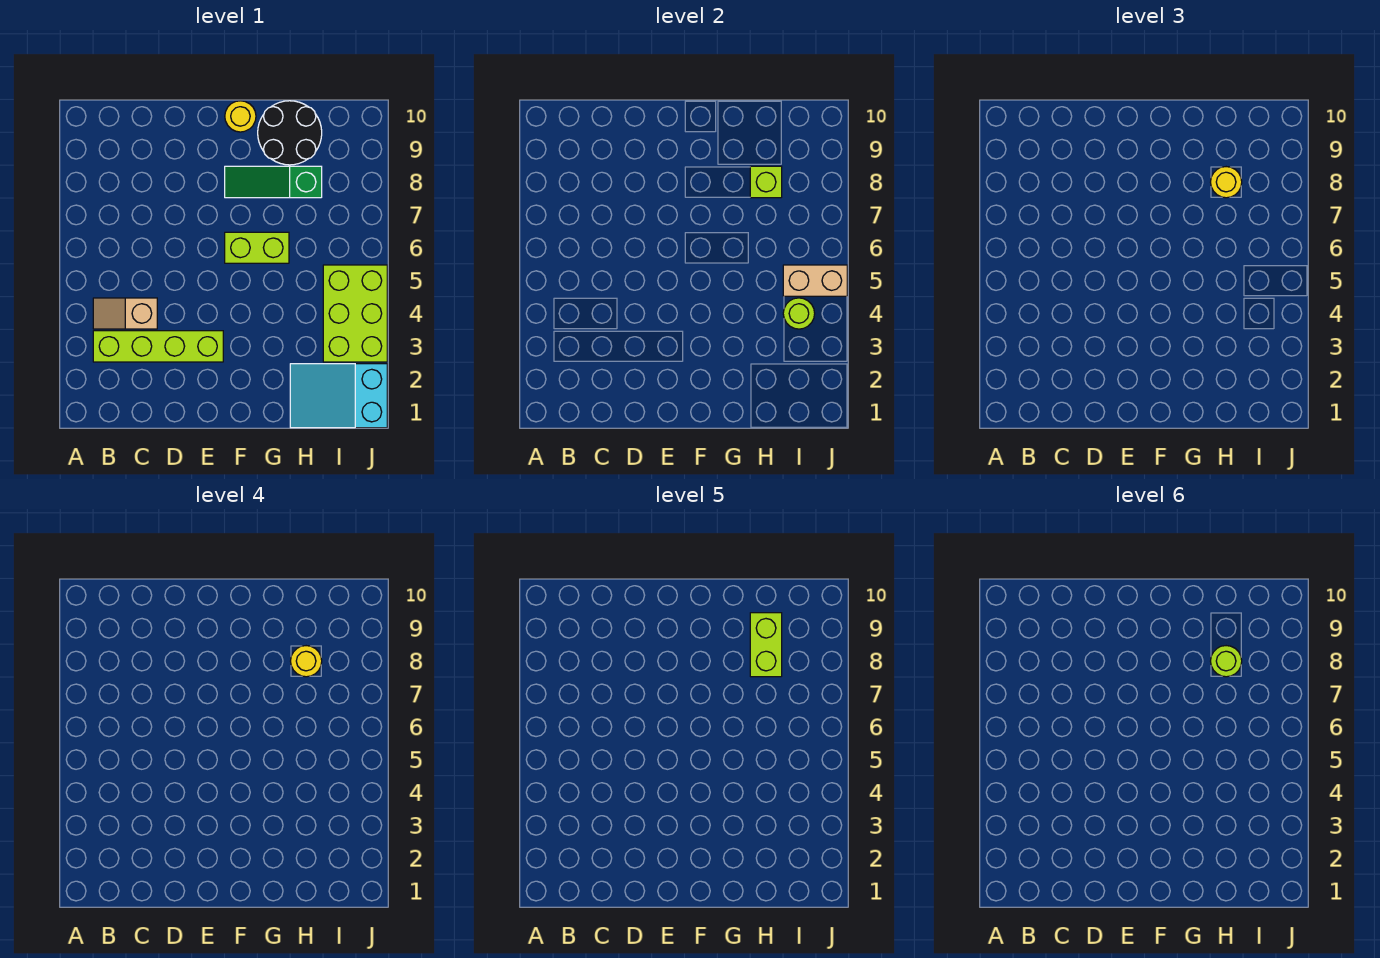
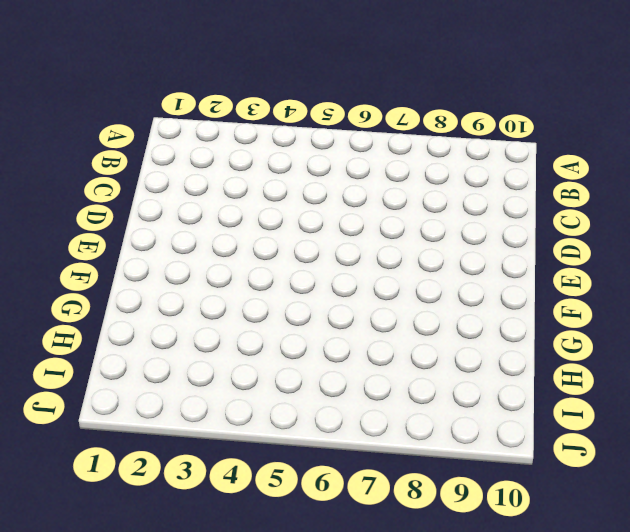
none -> lime 1x4 brick [93,331,223,362]
none -> tan 1x2 slope [93,298,157,329]
none -> lime 1x2 brick [225,232,289,263]

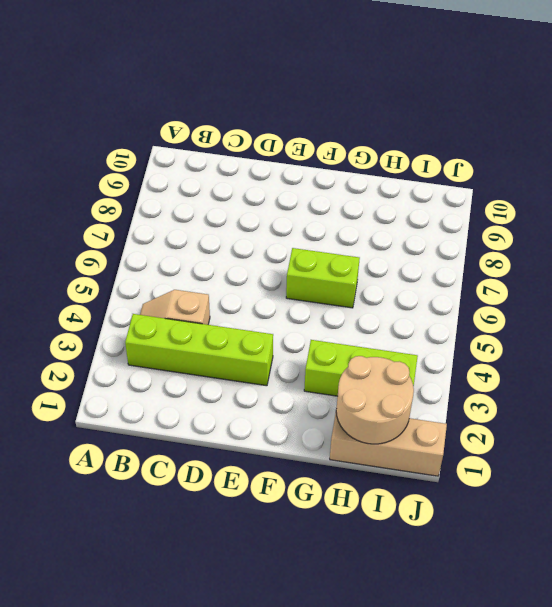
lime 1x3 brick [304,340,418,396] -> lime 2x3 brick [323,265,387,362]
tan 1x3 brick [330,413,447,476] -> cyan 2x3 slope [290,364,387,428]
tan 2x2 round brick [336,356,414,444] -> none
none -> green 1x3 slope [225,166,322,198]
none -> yellow 1x1 round brick [225,101,256,132]
none -> black 2x2 round brick [258,101,322,165]

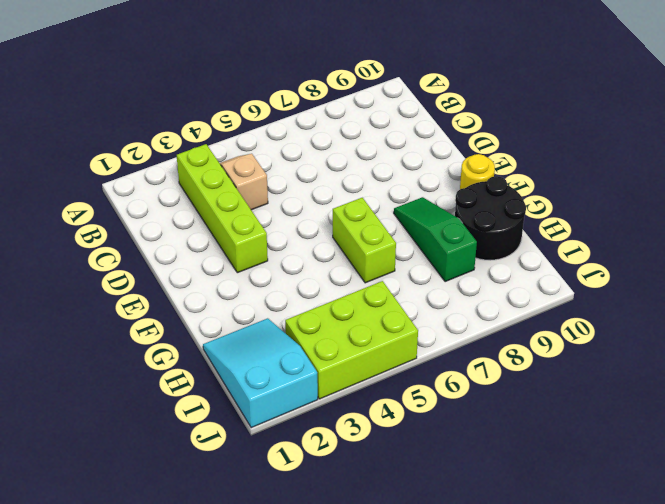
none -> lime 1x1 brick [750,166,782,198]
none -> lime 1x1 round brick [783,298,815,329]
none -> tan 1x2 brick [783,265,847,296]

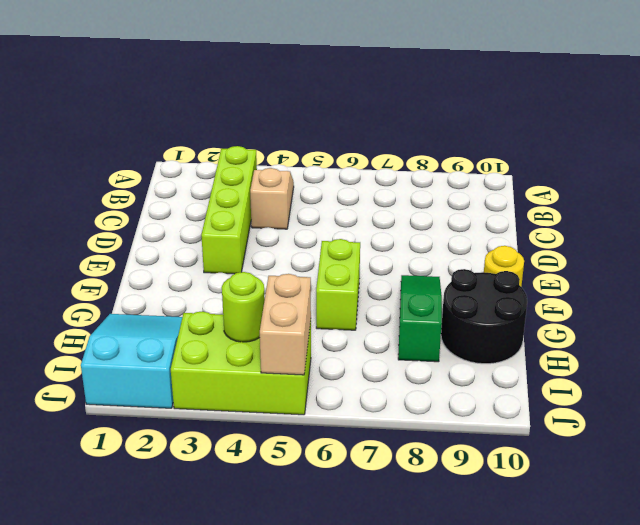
none -> lime 1x1 brick [750,166,782,198]
none -> yellow 1x1 round brick [1211,167,1242,198]
none -> yellow 1x1 round brick [291,646,322,677]

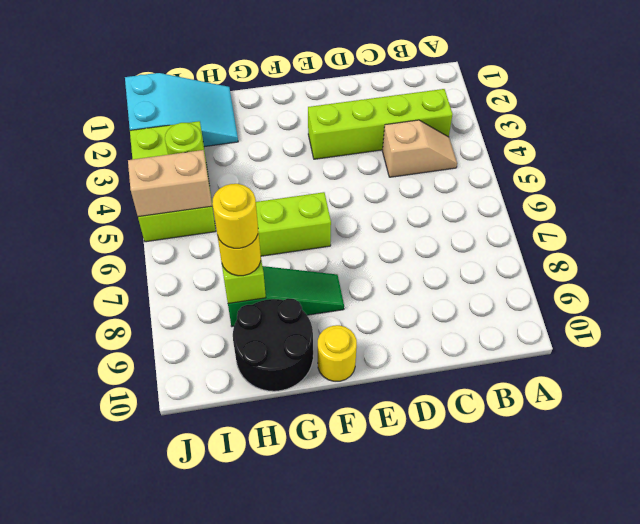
none -> lime 1x2 brick [750,613,782,677]
none -> lime 1x1 round brick [1211,646,1242,677]

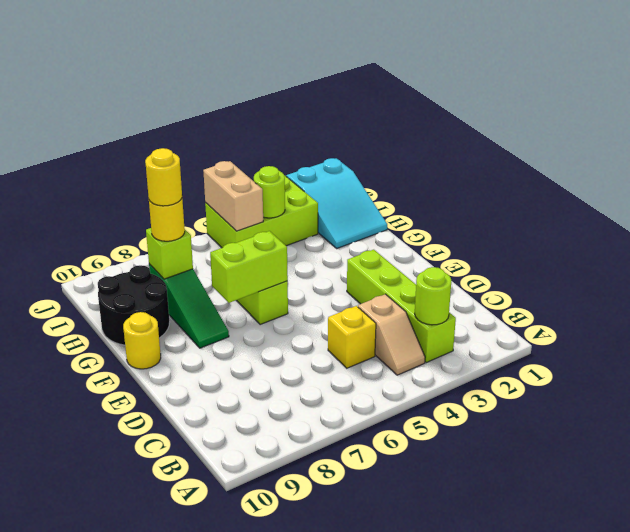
lime 1x1 round brick [415,267,451,325] -> lime 1x1 round brick moved to [1211,646,1242,677]
yellow 1x1 brick [328,306,376,368] -> none
lime 1x2 brick [210,231,288,303] -> lime 1x2 brick moved to [750,613,782,677]

